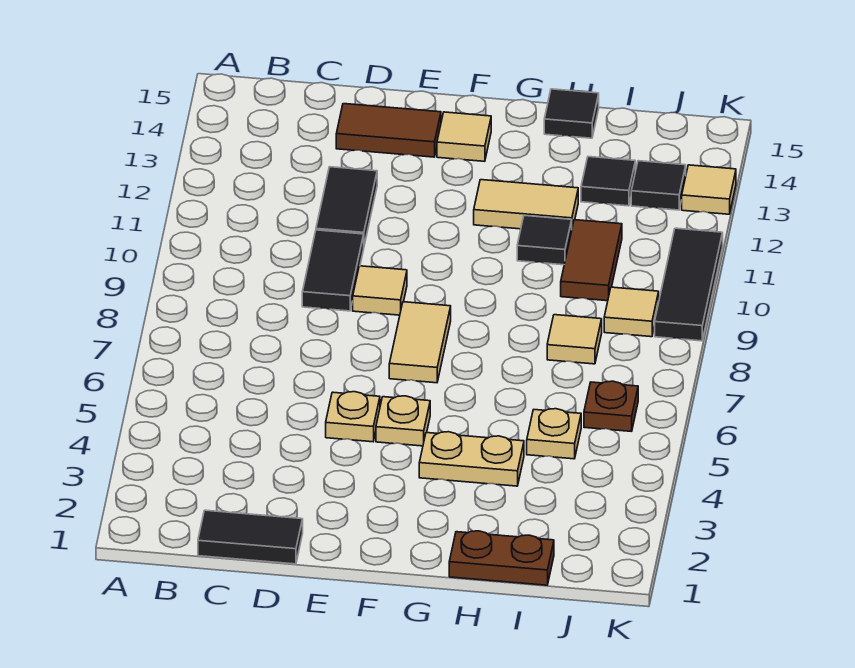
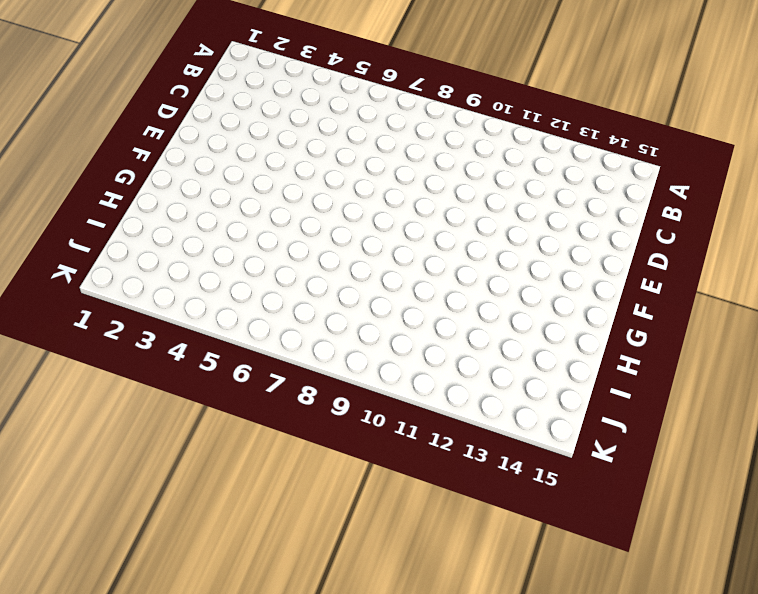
none -> black 1x2 tile [198,510,303,564]
none -> black 1x2 tile [302,230,364,311]
none -> black 1x2 tile [316,167,377,245]

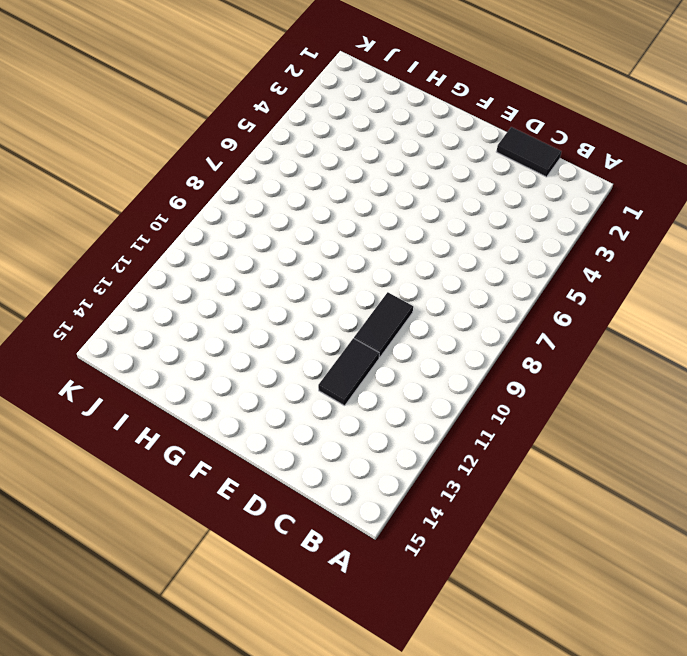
none -> brown 1x2 tile [336,104,441,157]
none -> tan 1x1 plate [326,392,380,442]
none -> tan 1x1 tile [353,266,407,315]

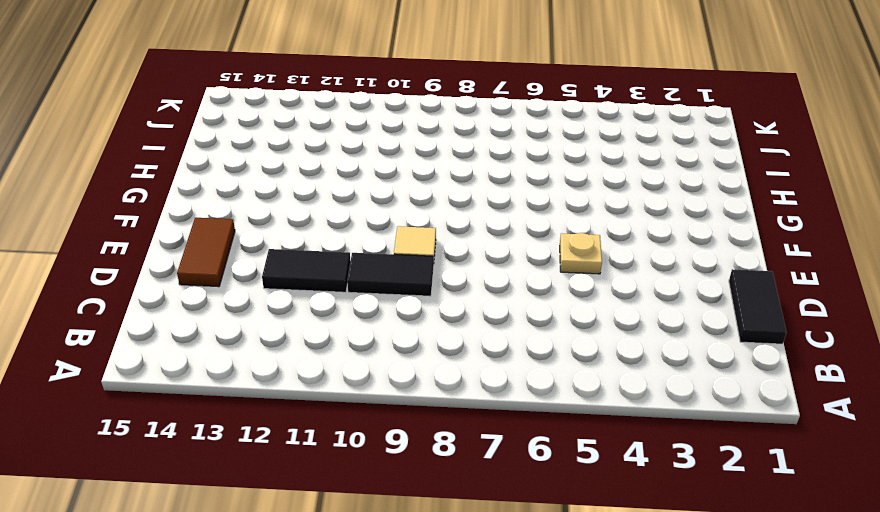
none -> tan 1x1 plate [376,396,430,446]
none -> tan 1x2 tile [389,302,451,383]
none -> tan 1x1 tile [437,112,491,161]

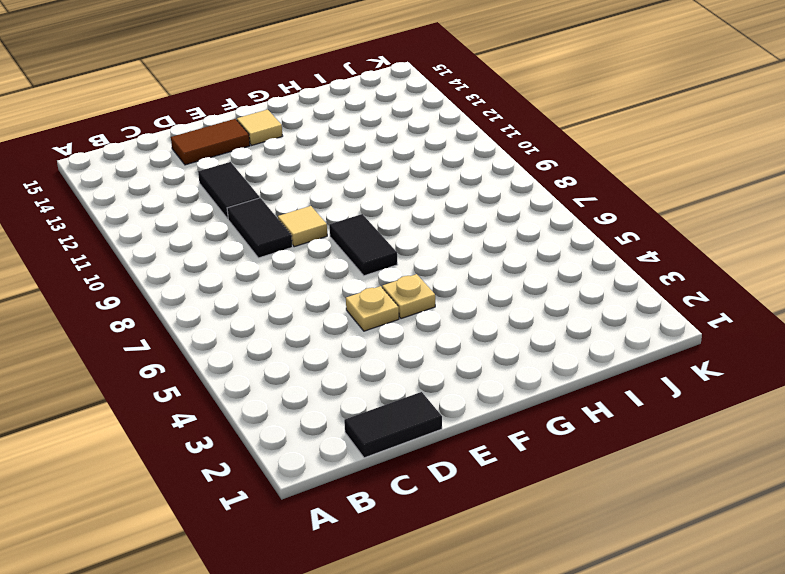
black 1x2 tile [329,214,398,276] -> tan 1x2 tile [389,302,451,383]
none -> tan 1x2 plate [419,432,524,486]
none -> tan 1x2 tile [474,180,578,229]
none -> brown 1x2 plate [449,531,554,585]

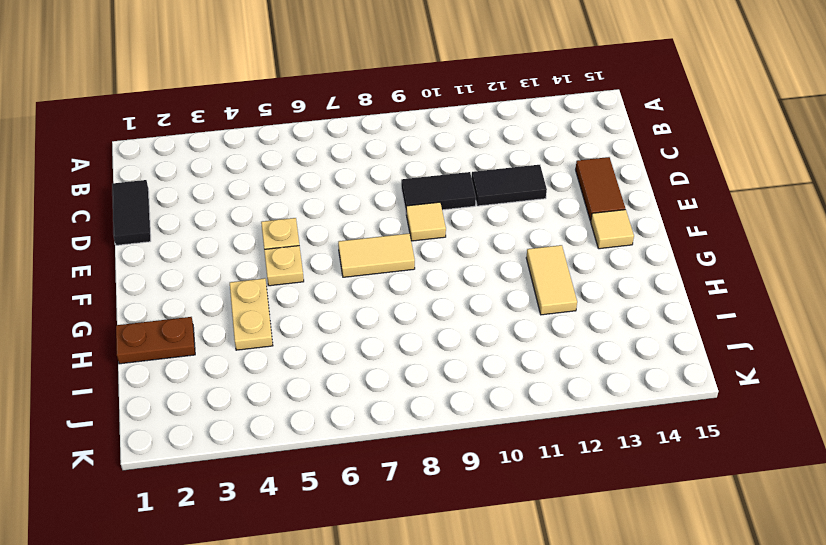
brown 1x2 plate [116,317,195,364] -> brown 1x2 plate turned to [449,531,554,585]
none -> black 1x1 tile [517,215,572,265]
none -> black 1x1 tile [544,89,599,138]
none -> tan 1x1 plate [527,409,581,459]

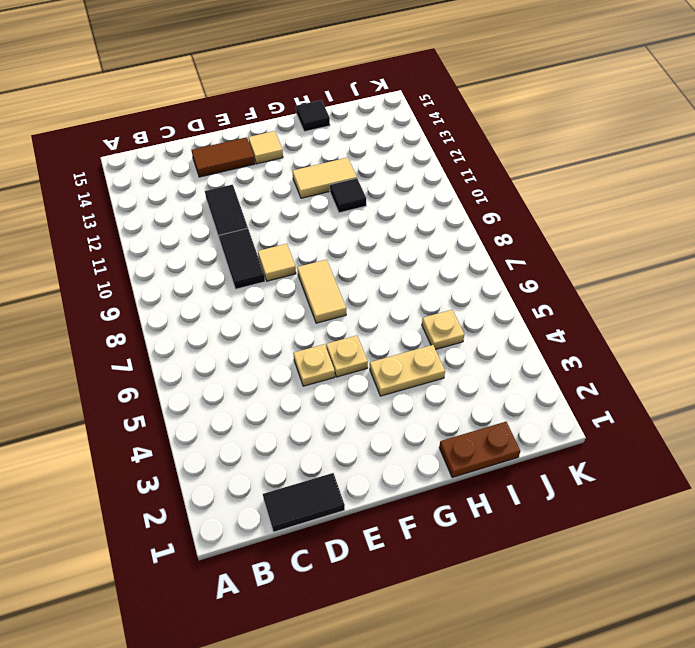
none -> tan 1x1 tile [547,315,602,364]
none -> brown 1x2 tile [561,220,622,301]
none -> black 1x1 tile [581,157,635,206]

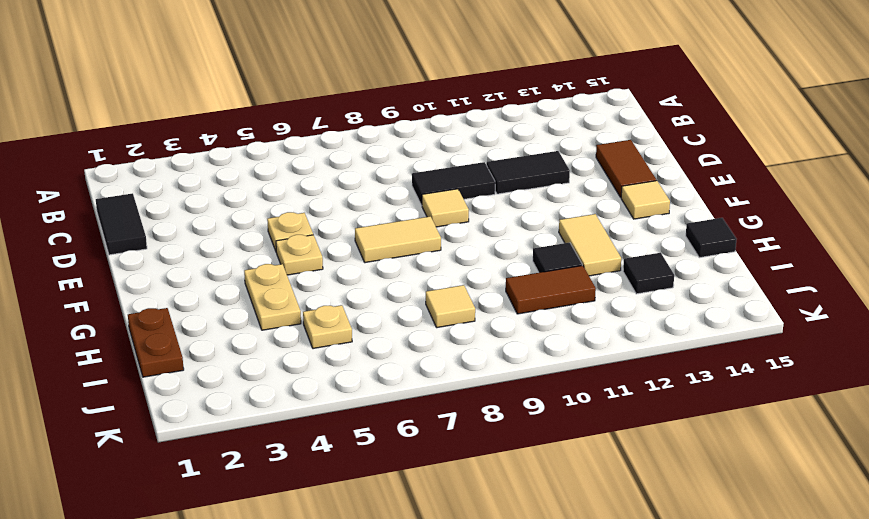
none -> brown 1x1 plate [584,381,638,432]
none -> tan 1x1 tile [604,287,659,337]
none -> black 1x1 tile [631,161,686,210]

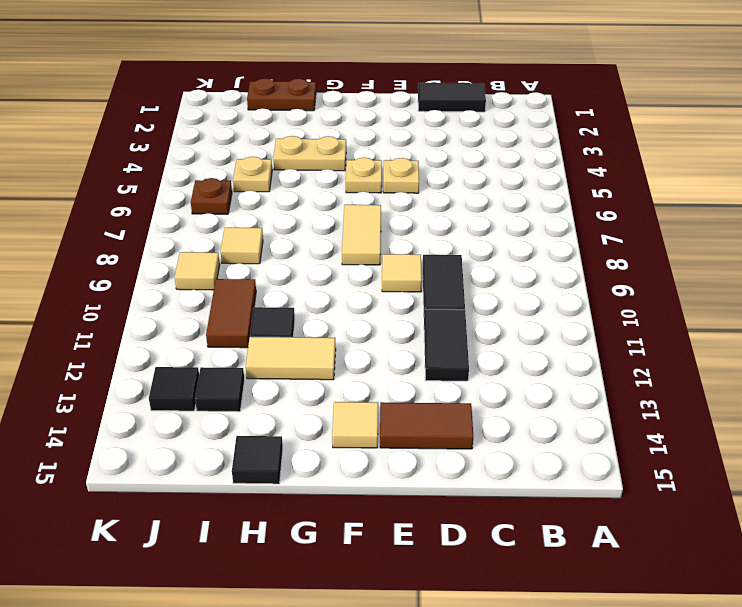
none -> black 1x3 tile [655,228,723,341]
none -> tan 1x1 tile [682,165,736,214]

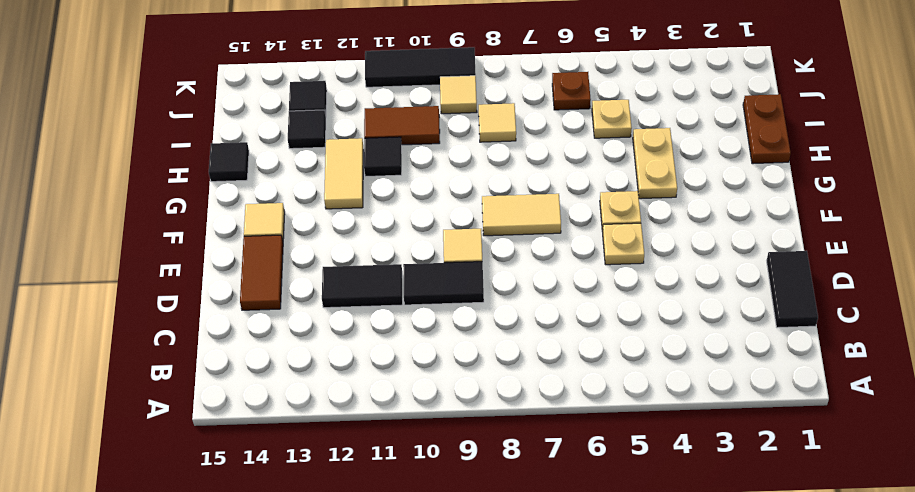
none -> tan 1x1 tile [682,165,736,214]

